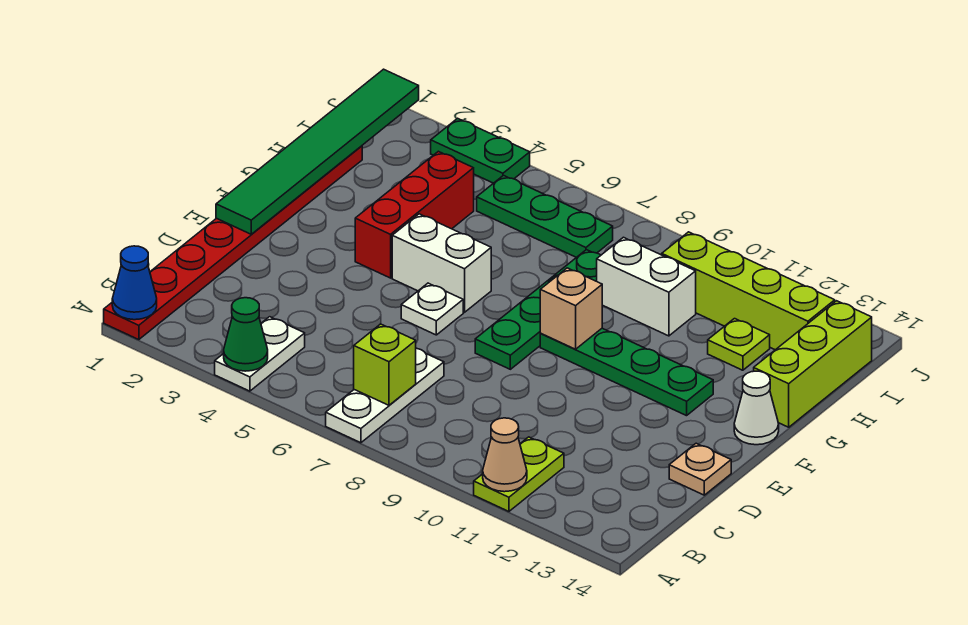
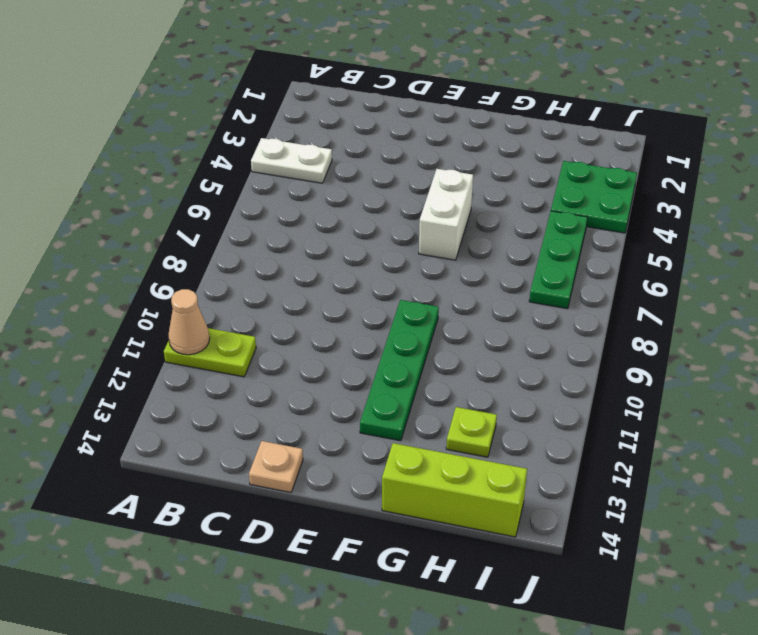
green 2x2 plate [551,161,637,233] -> green 1x2 plate [431,118,530,183]
none -> red 1x8 plate [104,146,362,340]
none -> white 1x3 plate [326,348,444,443]
none -> white 1x1 plate [401,283,463,335]

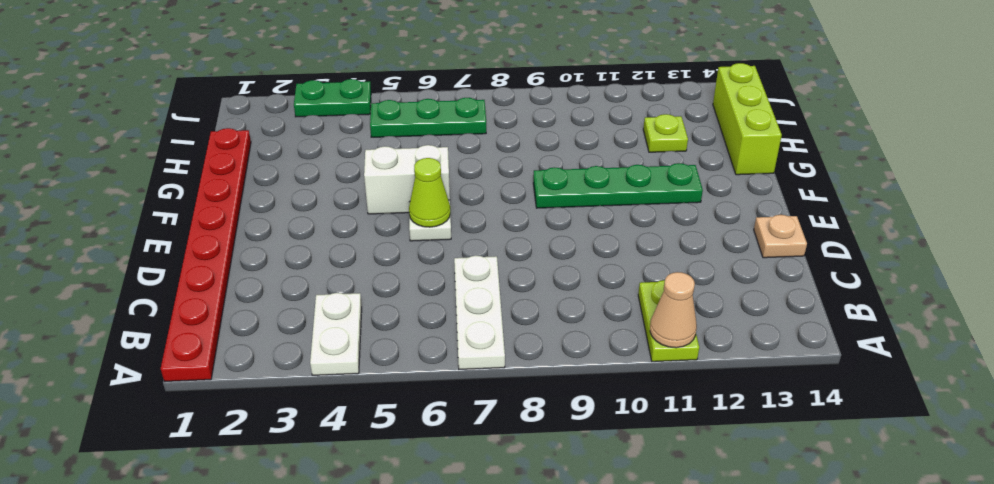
lime 1x1 cone [409,158,450,227] -> none
none -> green 1x4 plate [475,250,601,369]
none -> red 1x3 brick [355,151,474,278]
none -> white 1x1 cone [734,371,779,445]

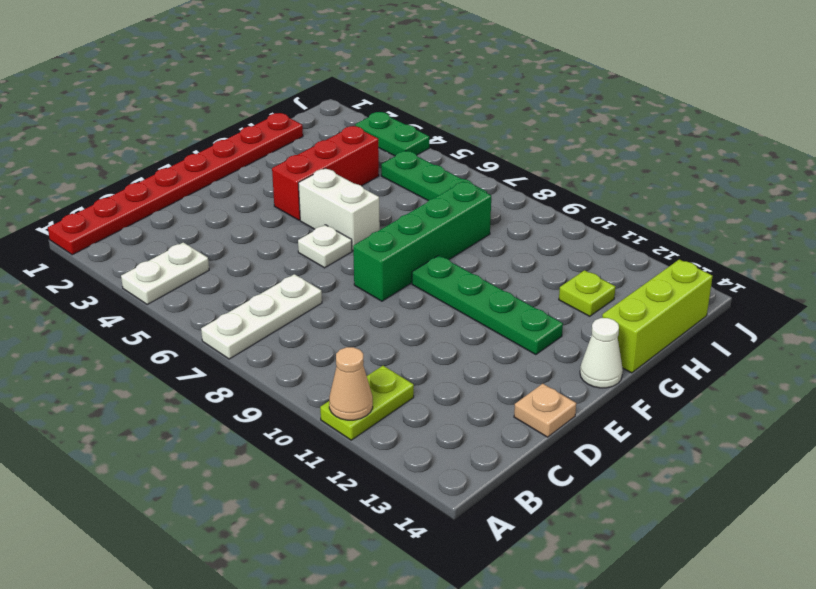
green 1x4 brick [353,181,491,301] -> green 1x4 plate [475,250,601,369]
none -> white 1x2 brick [597,237,696,336]
none -> lime 1x4 brick [662,232,835,350]
none -> blue 1x1 cone [112,246,157,320]

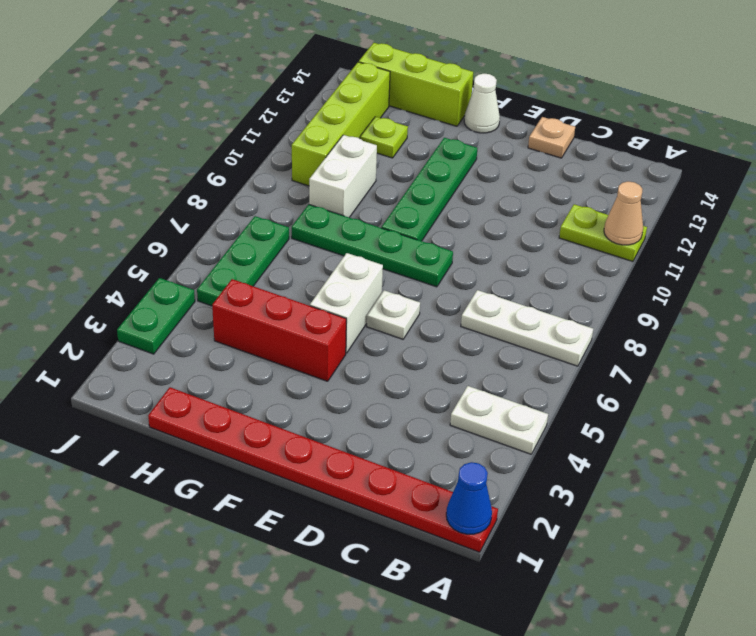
none -> green 1x1 cone [224,298,268,371]
none -> lime 1x1 brick [354,324,416,405]
none -> green 1x6 tile [216,69,419,234]

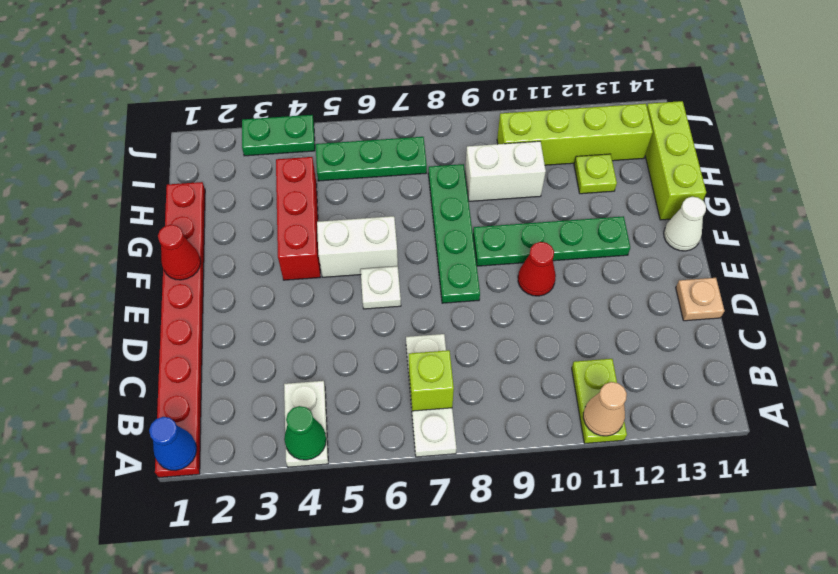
red 1x1 cone [518,242,556,296] -> none
red 1x1 cone [158,225,201,280] -> green 1x6 tile [216,69,419,234]
none -> tan 1x1 brick [540,268,602,349]

